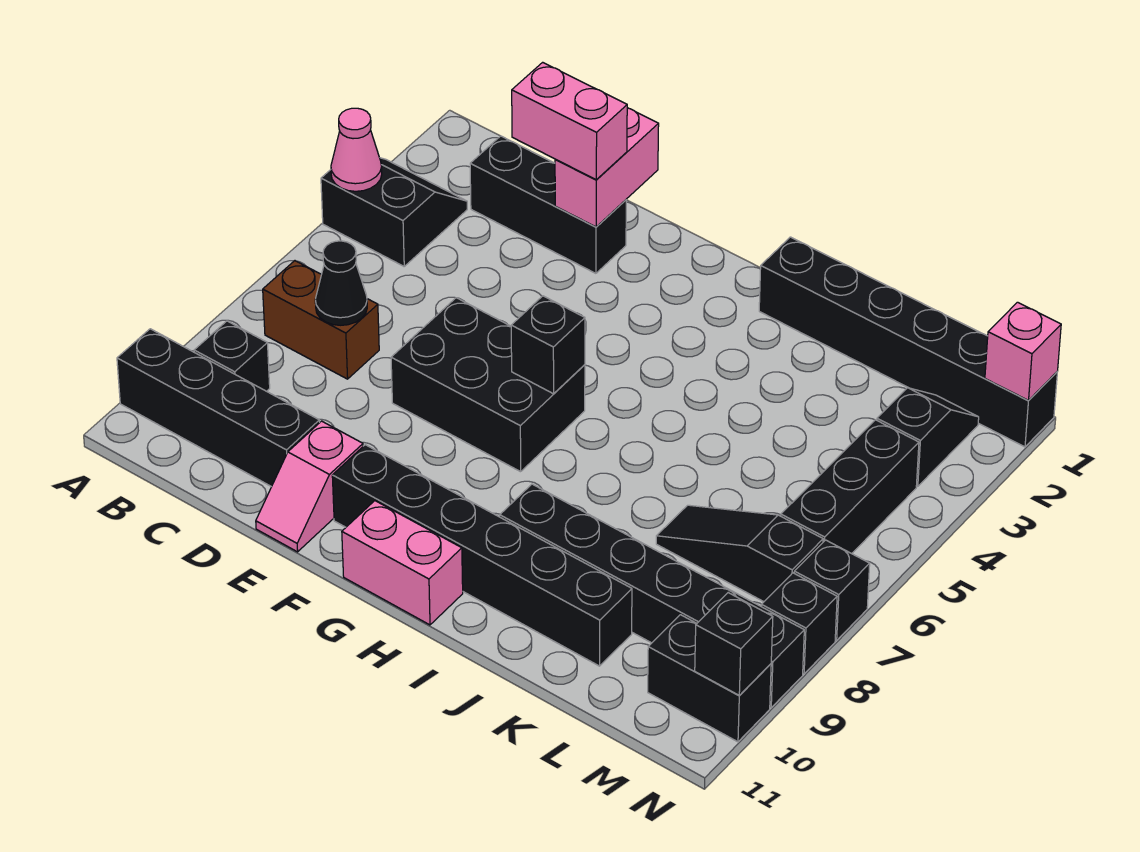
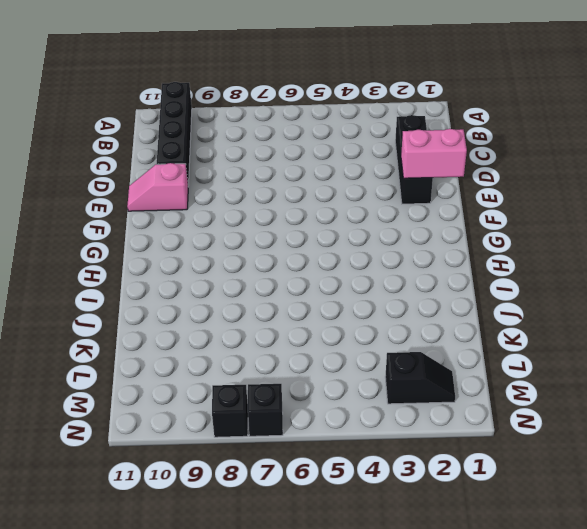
none -> black 2x2 slope [321,158,467,266]
none -> brown 1x2 brick [263,261,379,379]
none -> black 1x1 brick [194,321,270,391]

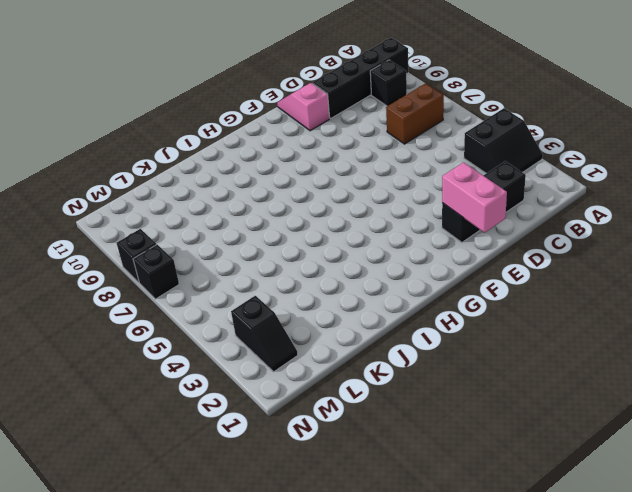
none -> black 2x3 brick [391,298,585,472]
none -> black 1x6 brick [332,445,632,666]
none -> pink 1x2 brick [342,501,463,625]

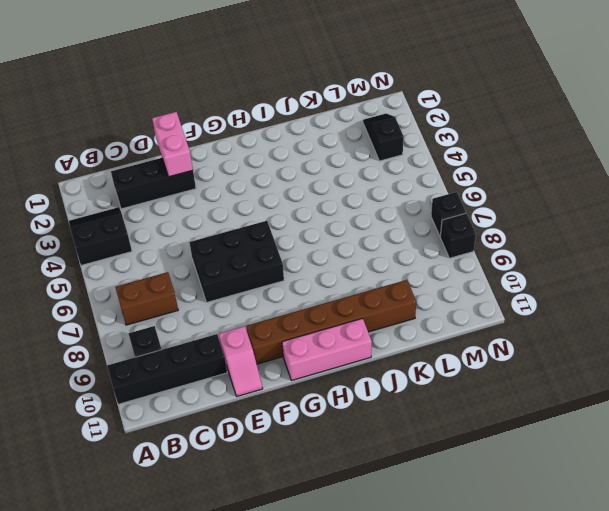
brown 1x6 brick [246,280,416,364] -> black 1x6 brick [332,445,632,666]
pink 1x3 brick [282,318,372,381] -> pink 1x2 brick [342,501,463,625]
none -> black 1x6 brick [759,237,1057,447]
none -> black 1x6 brick [500,484,804,708]
none -> black 1x3 slope [656,505,823,602]

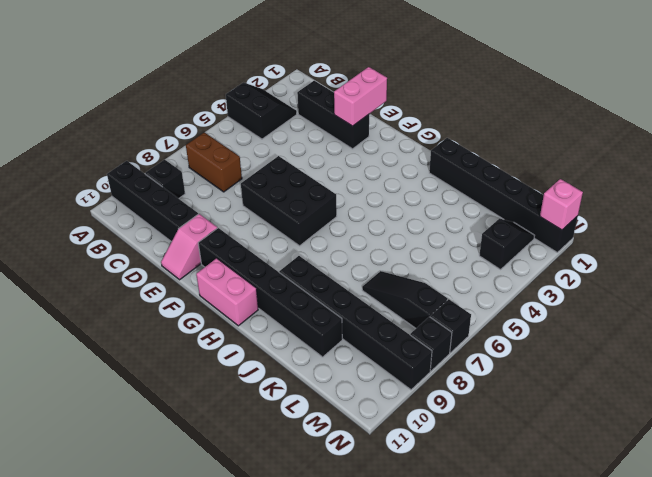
none -> black 1x3 brick [781,420,919,554]
none -> black 1x2 brick [648,615,771,742]
none -> pink 1x1 cone [331,108,382,191]

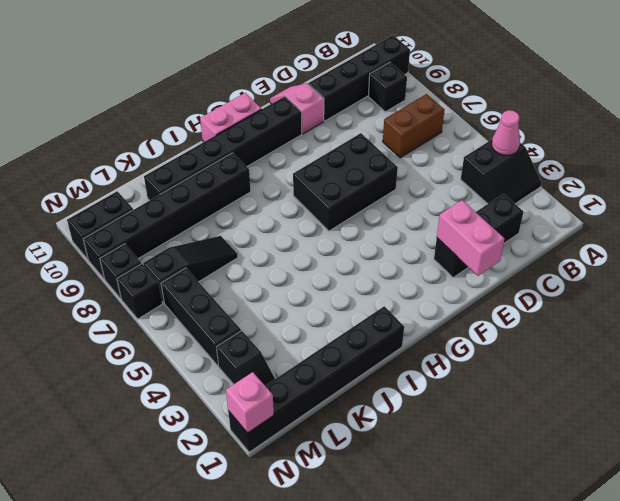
none -> black 1x1 cone [315,241,367,325]
none -> black 1x1 brick [511,296,585,394]
none -> black 1x1 brick [695,593,773,696]

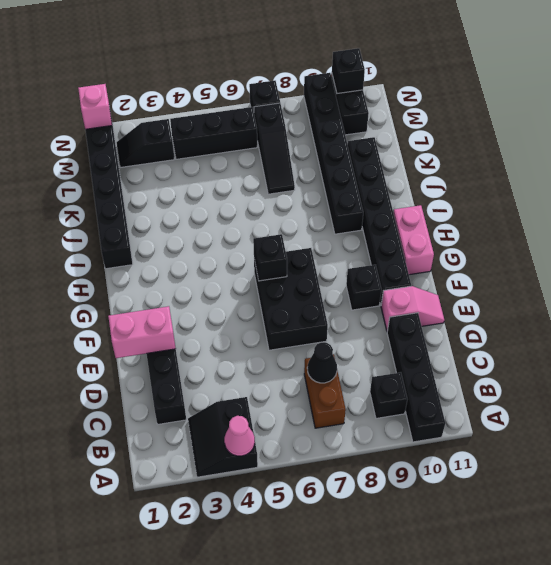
black 1x1 brick [346,265,382,310] -> black 1x1 brick moved to [761,573,837,674]
none -> pink 1x2 brick [512,62,627,179]

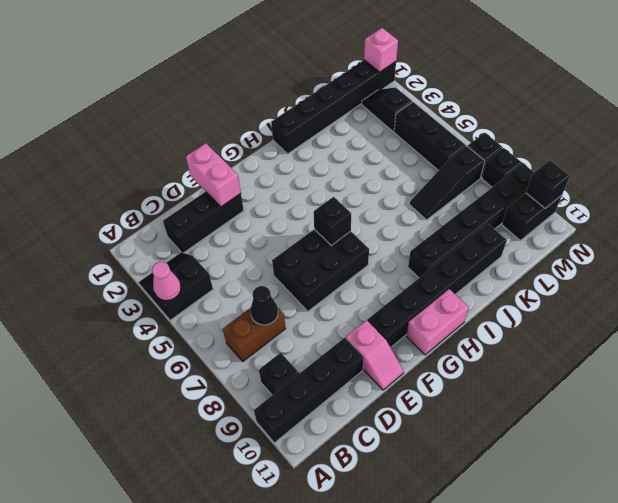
none -> pink 1x2 brick [512,62,627,179]

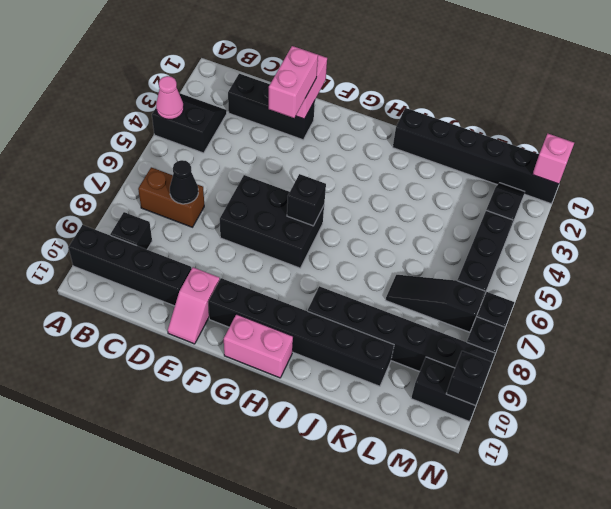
pink 1x2 brick [269,46,318,118] -> pink 1x2 brick turned to [512,62,627,179]

